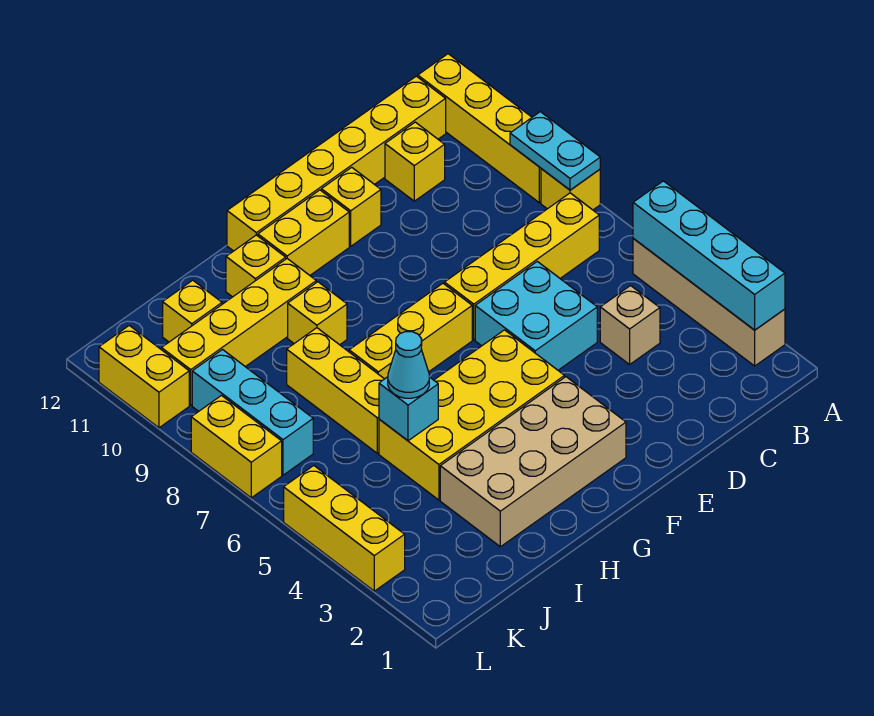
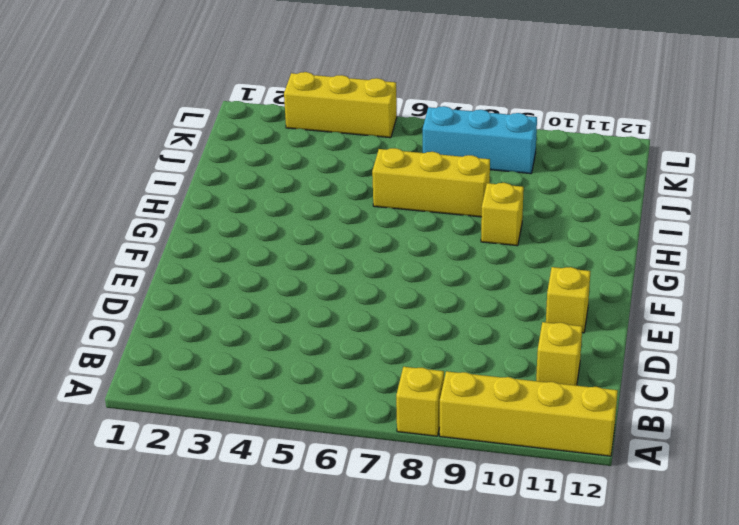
none -> tan 1x4 brick [633,239,785,366]
none -> yellow 1x4 brick [444,193,599,340]
none -> yellow 1x6 brick [227,76,446,251]

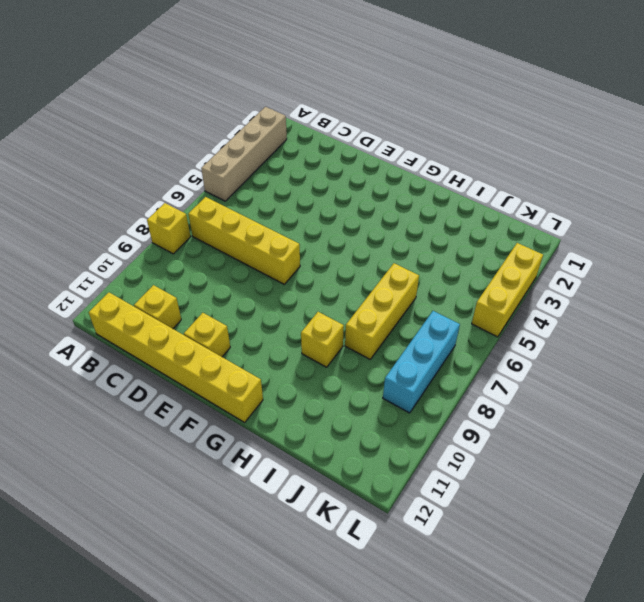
none -> yellow 1x4 brick [418,54,541,203]
none -> tan 1x1 brick [600,286,660,364]
none -> cyan 2x2 brick [475,261,597,370]

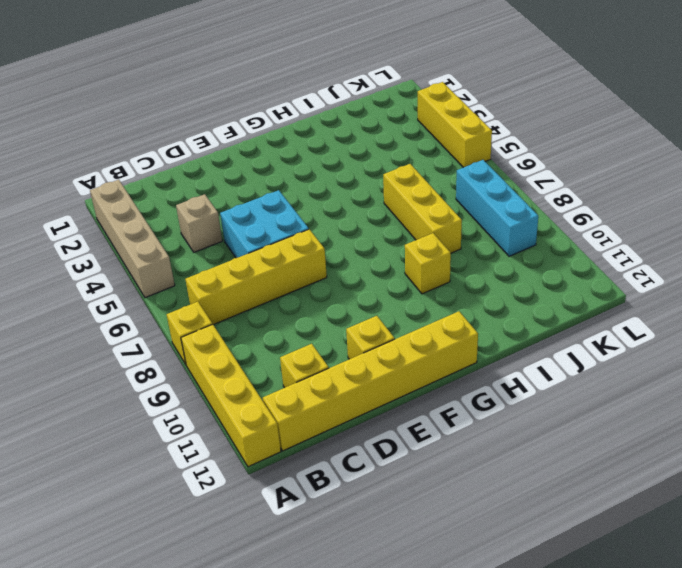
none -> tan 2x4 brick [440,377,626,547]
none -> yellow 2x4 brick [379,330,565,500]
none -> yellow 1x3 brick [349,283,472,379]

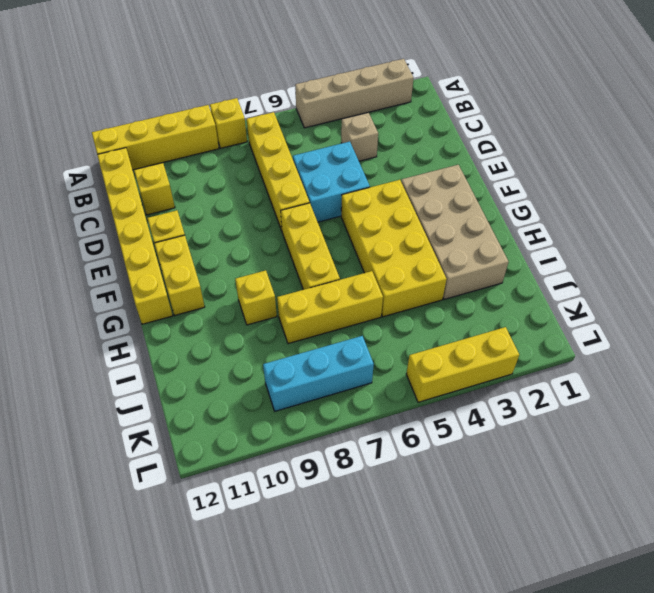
none -> yellow 1x4 brick [162,259,316,405]
none -> yellow 1x1 brick [226,235,286,297]
none -> yellow 1x1 brick [163,280,222,342]

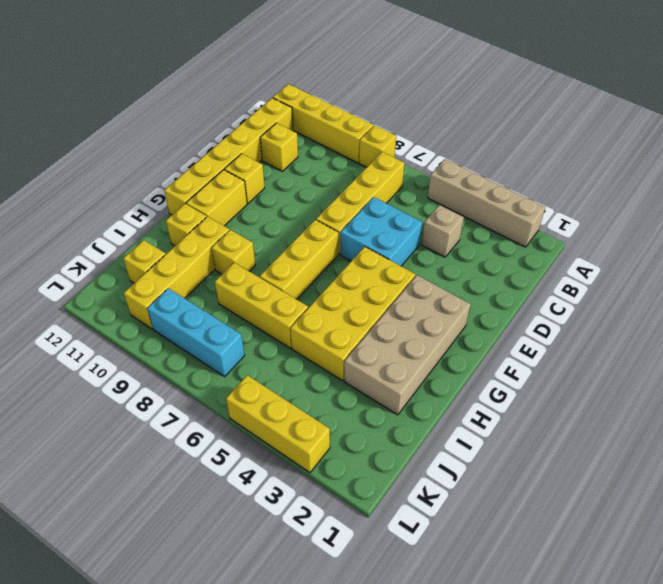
none -> yellow 1x2 brick [191,396,282,498]
none -> yellow 1x2 brick [99,326,189,428]
none -> cyan 1x4 brick [633,181,785,330]

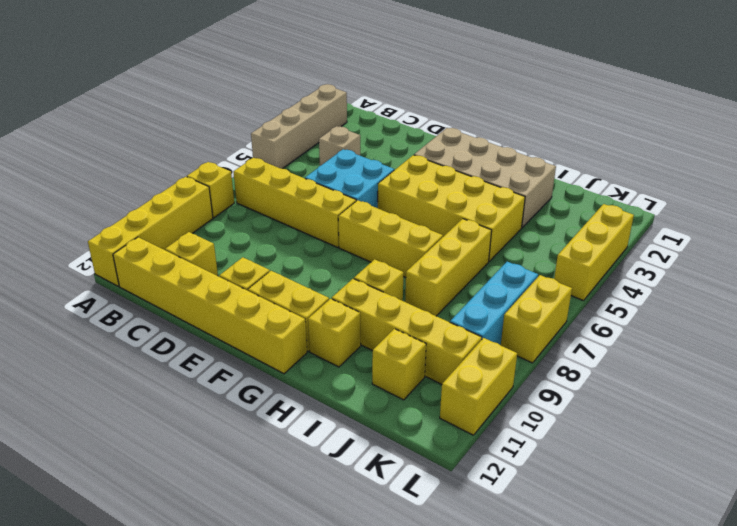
none -> cyan 1x4 brick [633,181,785,330]
none -> cyan 1x2 plate [510,112,600,190]
none -> cyan 1x1 brick [379,377,438,441]

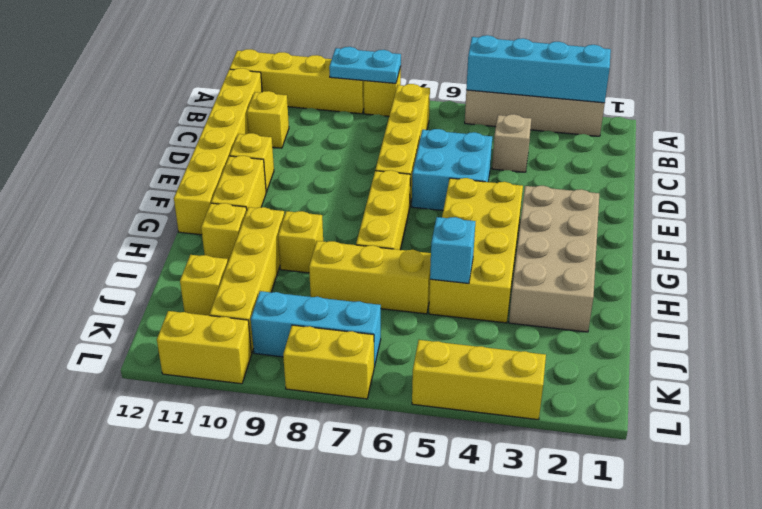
none -> cyan 1x1 cone [388,332,429,398]

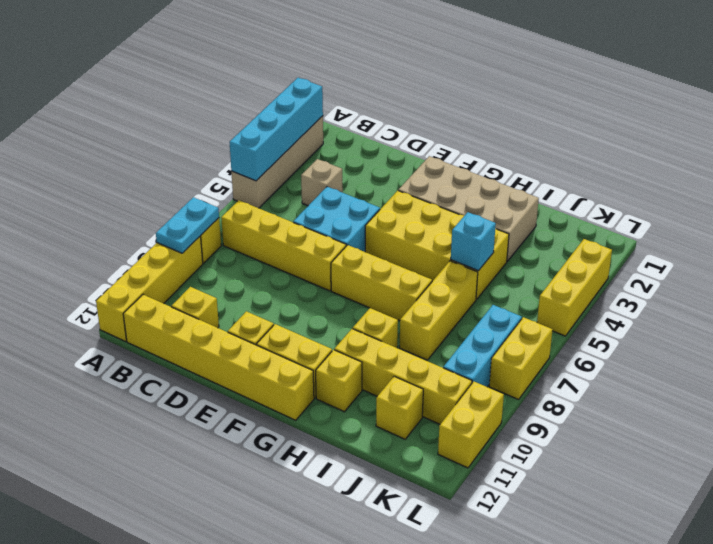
none -> cyan 1x1 cone [388,332,429,398]

